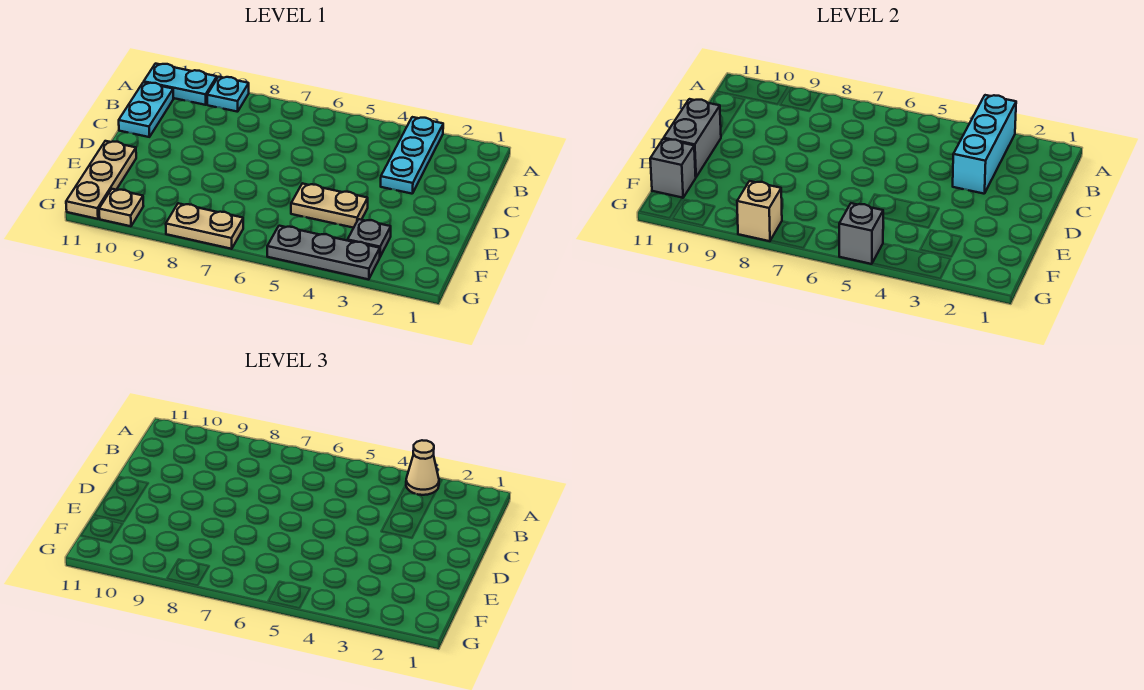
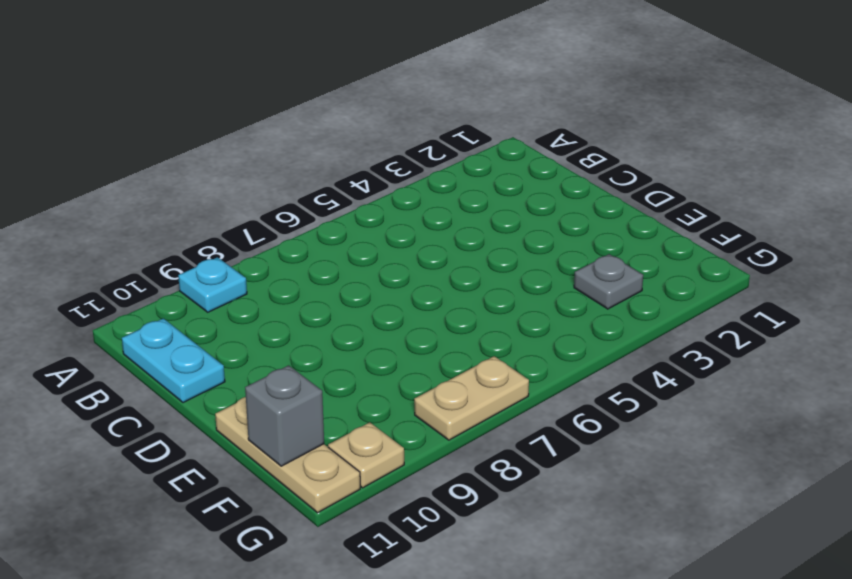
none -> cyan 1x3 plate [381,117,443,194]
none -> cyan 1x2 plate [144,64,217,105]
none -> tan 1x2 plate [291,183,368,228]

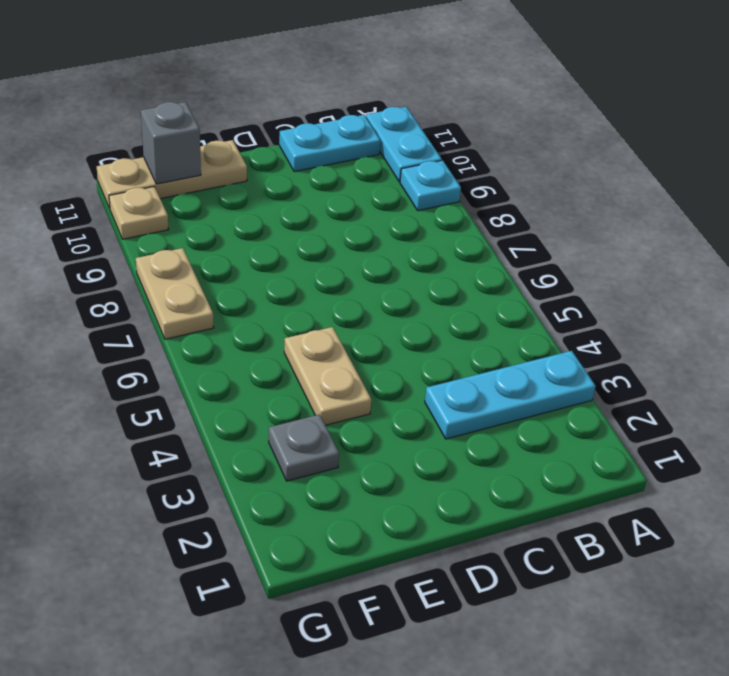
none -> grey 1x3 plate [267,226,380,279]
none -> cyan 1x3 brick [953,95,1016,194]
none -> grey 1x2 brick [664,99,721,177]

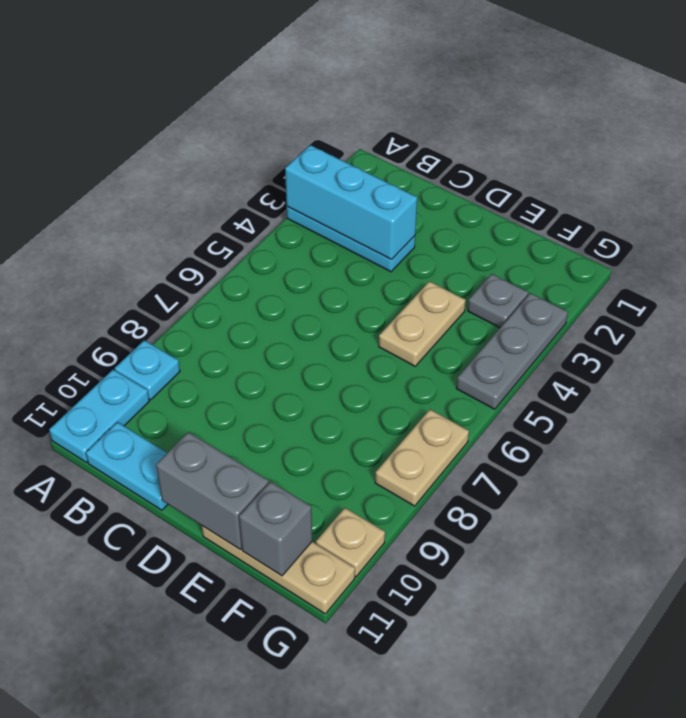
none -> grey 1x1 brick [839,203,883,264]
none -> tan 1x1 brick [737,181,782,241]
none -> tan 1x1 cone [406,440,439,495]

